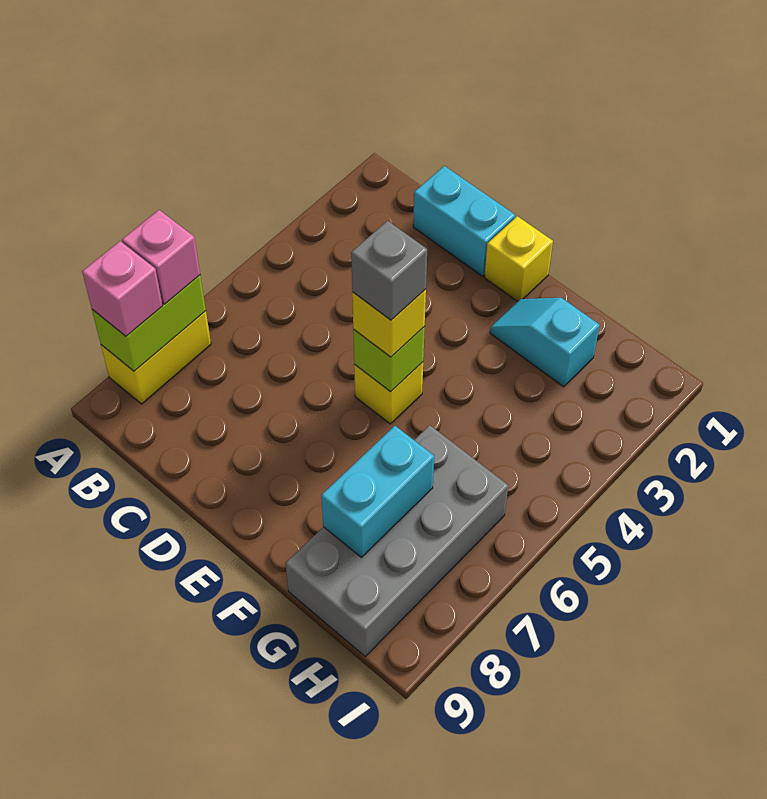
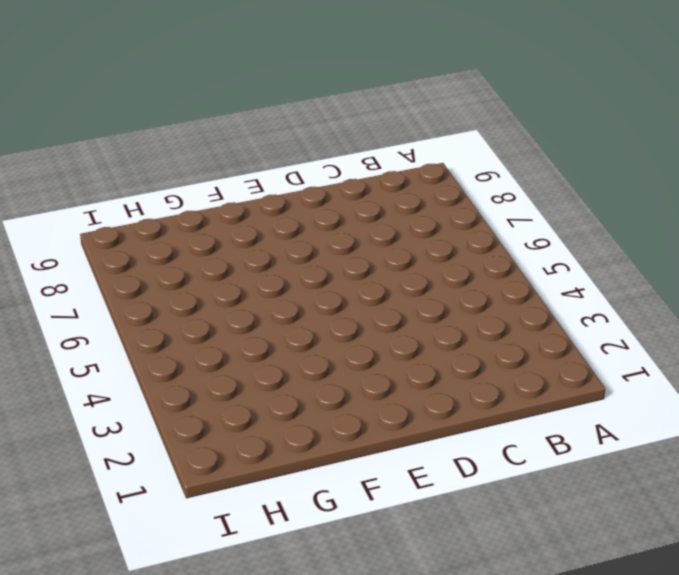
none -> yellow 1x2 brick [101,311,211,404]
none -> cyan 1x2 brick [413,166,515,276]
none -> yellow 1x1 brick [484,216,553,301]

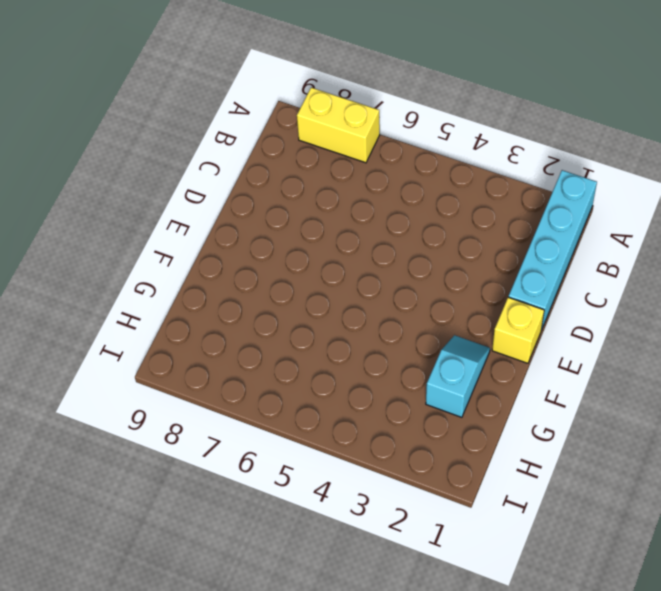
cyan 1x4 brick [509,170,597,330] -> cyan 1x2 brick [413,166,515,276]
none -> yellow 1x1 brick [354,362,423,424]
none -> grey 2x4 brick [285,425,508,656]
none -> lime 1x2 brick [92,275,206,371]

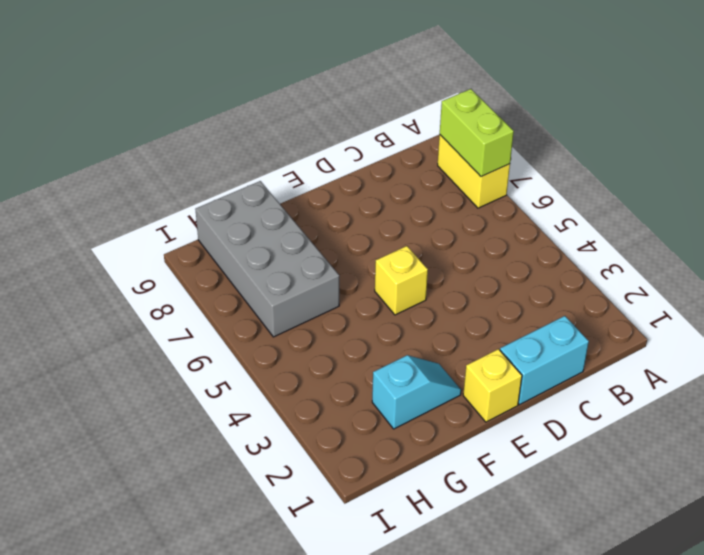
none -> lime 1x1 brick [353,327,425,392]
none -> cyan 1x2 brick [321,426,434,557]
none -> pink 1x1 brick [122,210,200,304]

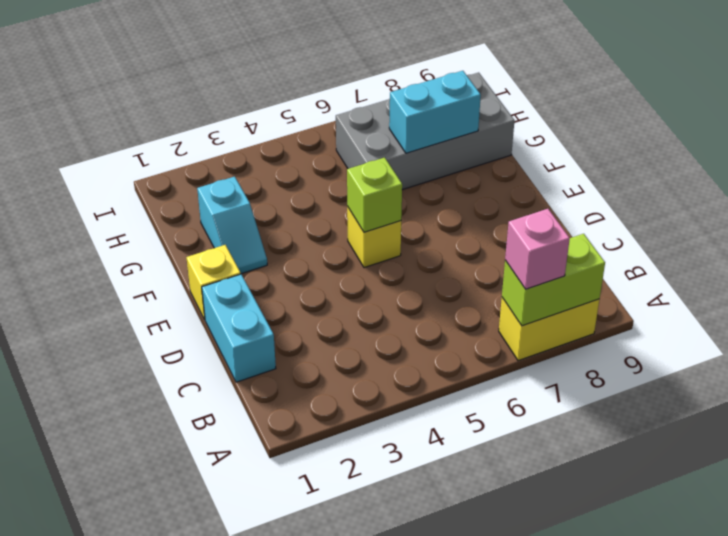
none -> pink 1x1 brick [82,241,163,336]
none -> yellow 1x1 brick [352,289,426,357]
none -> grey 1x1 brick [351,221,427,320]

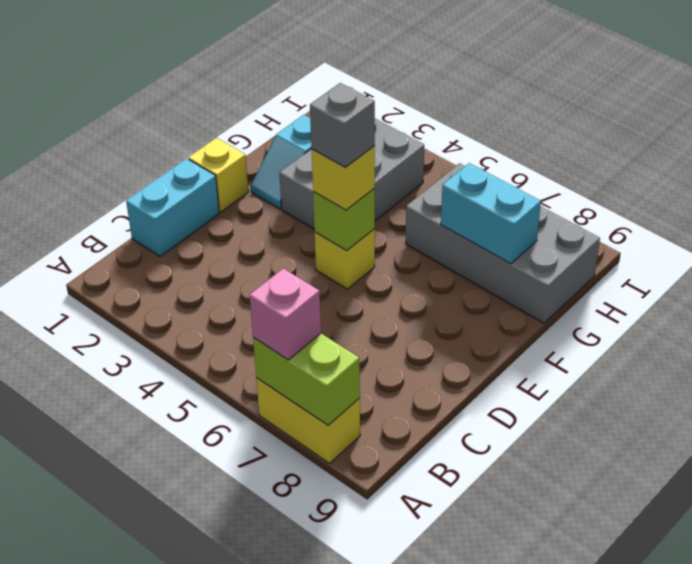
grey 2x3 brick [279,119,424,229] -> none
none -> pink 1x1 brick [82,241,163,336]

